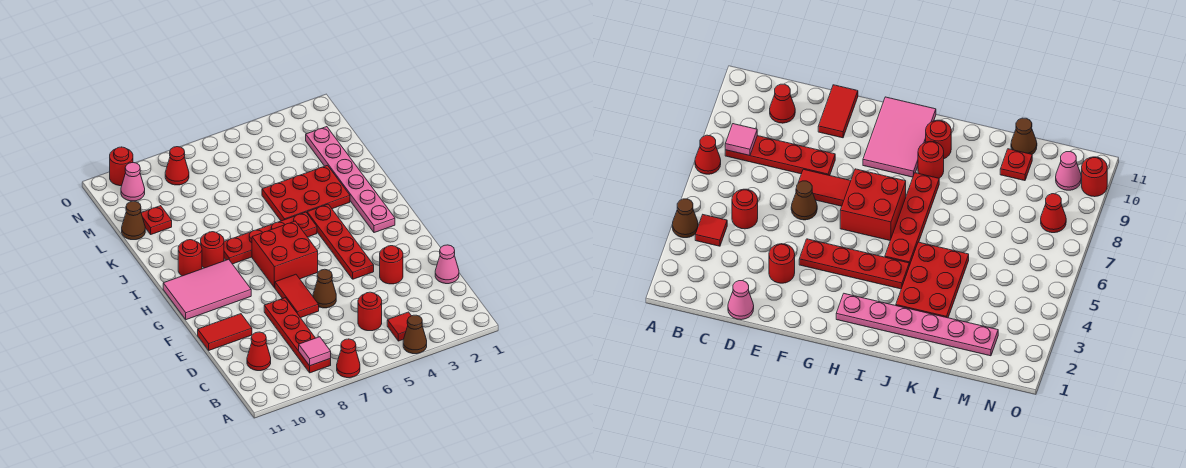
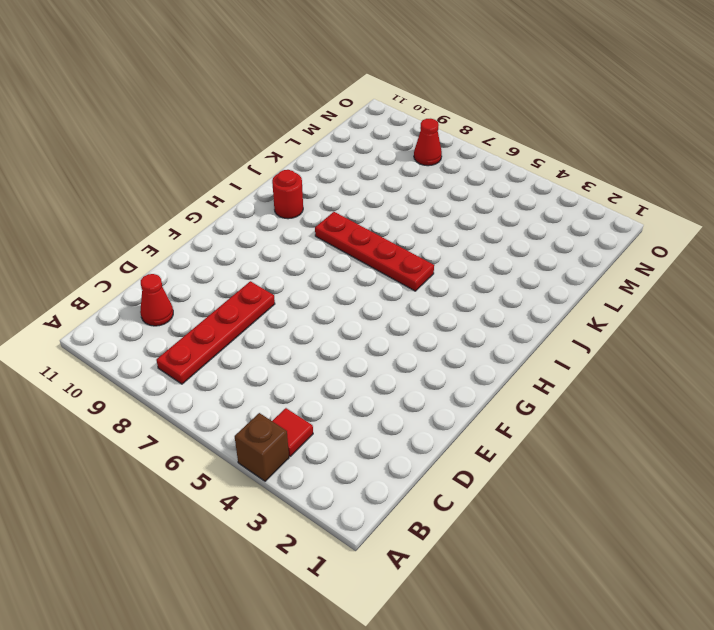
brown 1x1 brick [235,413,289,481] -> brown 1x1 cone [403,315,427,354]
none -> red 1x1 cone [337,339,360,378]
none -> red 1x1 round brick [358,292,382,331]
none -> pink 1x1 cone [435,245,459,284]

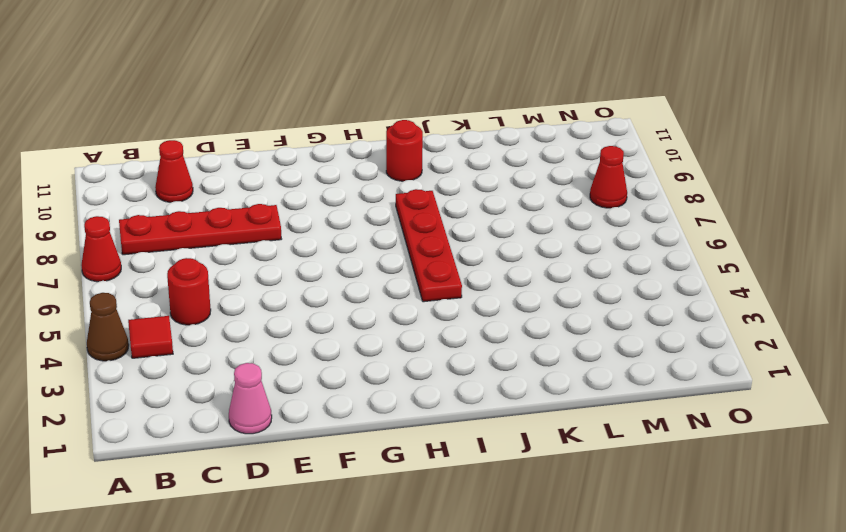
none -> red 1x1 round brick [380,246,403,284]
none -> brown 1x1 cone [313,269,336,308]
none -> red 1x2 tile [275,274,319,318]

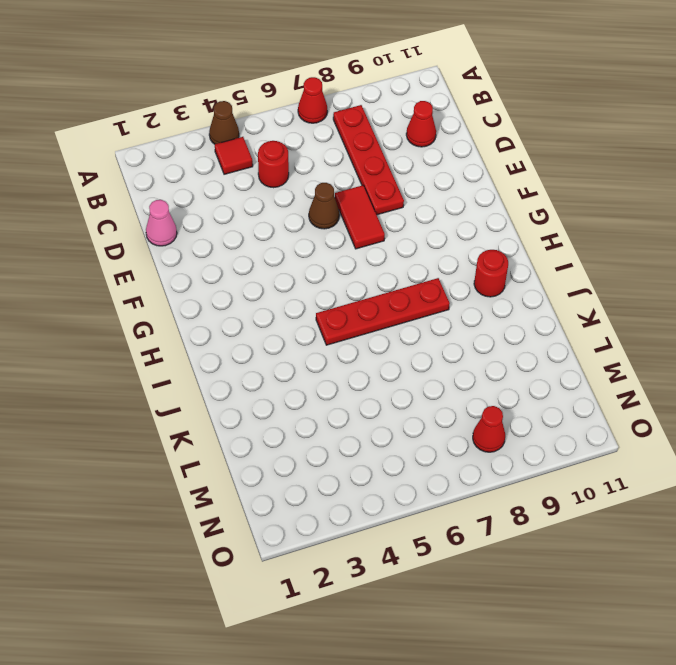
none -> red 1x1 round brick [380,246,403,284]
none -> red 1x2 tile [198,314,252,350]
none -> red 1x4 plate [307,204,374,279]

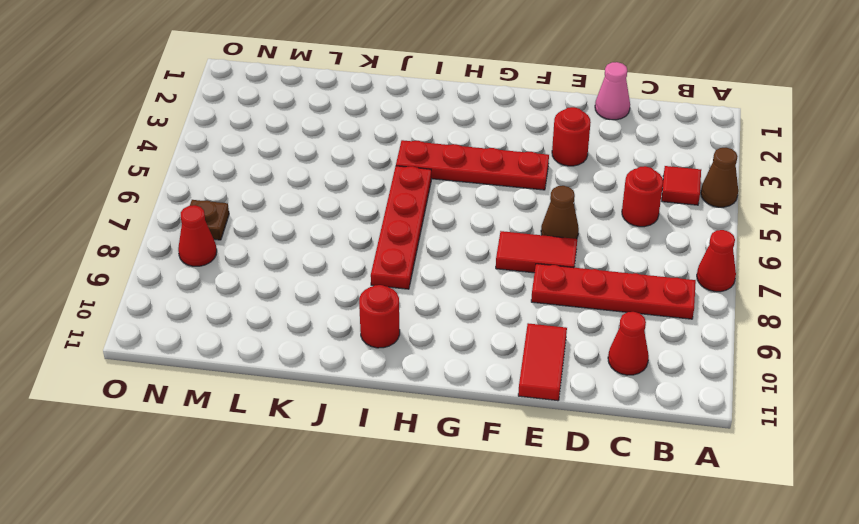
brown 1x1 plate [190,200,229,240] -> none
none -> red 2x2 brick [252,221,318,288]
none -> pink 2x3 tile [163,259,251,320]
none -> pink 1x6 plate [306,127,395,233]

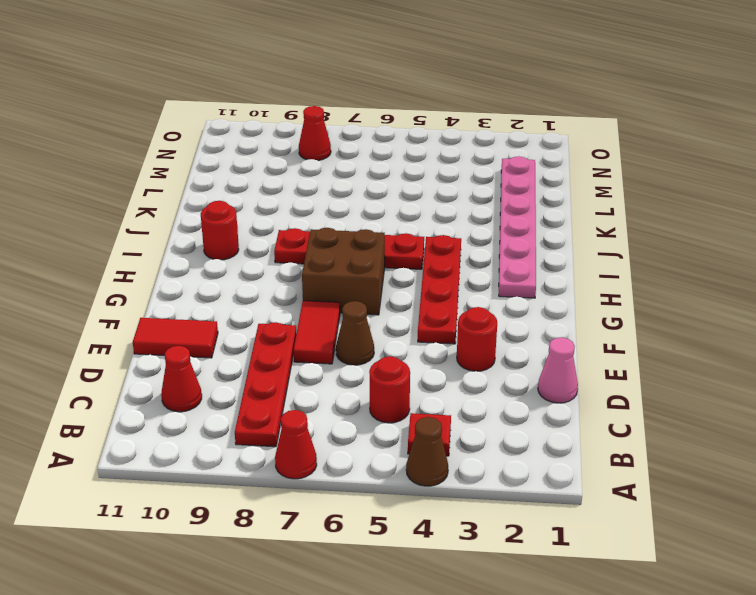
brown 2x2 brick [302,228,385,315] -> red 2x2 brick [252,221,318,288]
none -> pink 2x3 tile [163,259,251,320]
none -> red 1x1 round brick [201,232,224,268]
none -> red 2x3 plate [262,165,350,221]

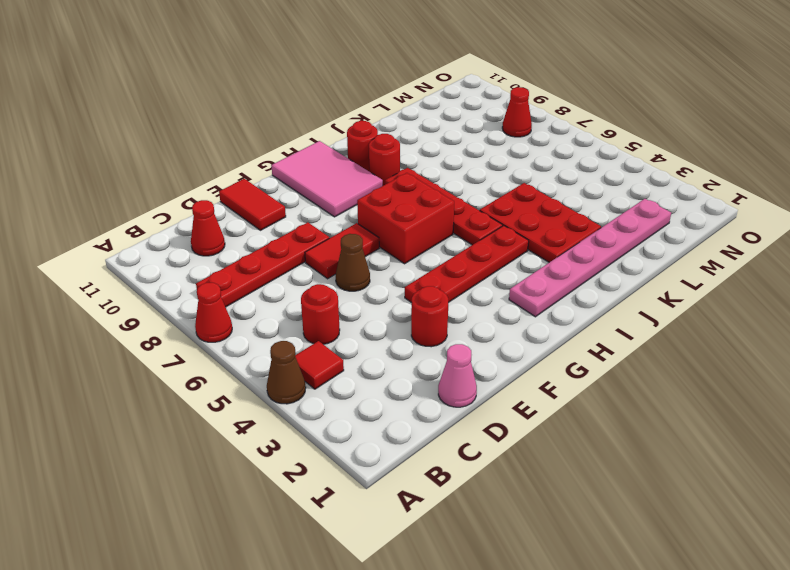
none -> red 1x1 plate [141,206,172,234]
none -> brown 1x1 cone [122,201,145,240]
none -> pink 1x1 cone [121,163,145,201]

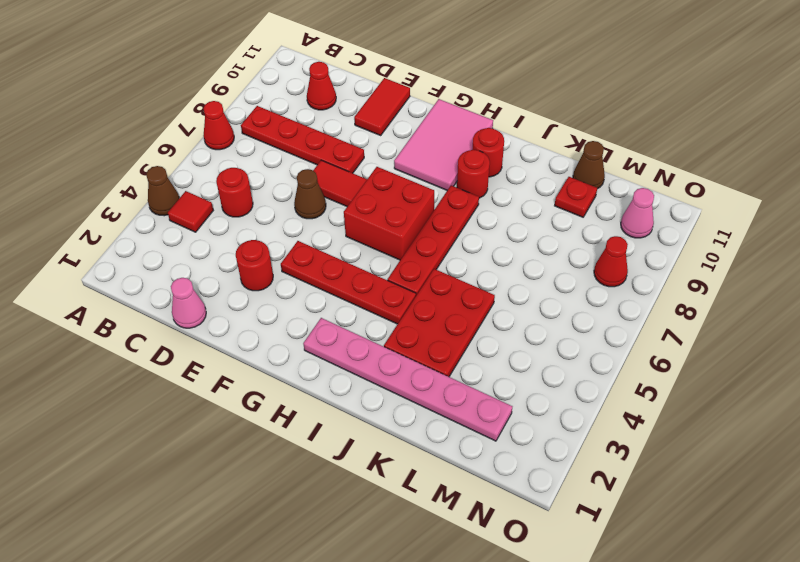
none -> red 1x1 round brick [110,147,133,186]
none -> pink 1x1 tile [299,337,331,366]

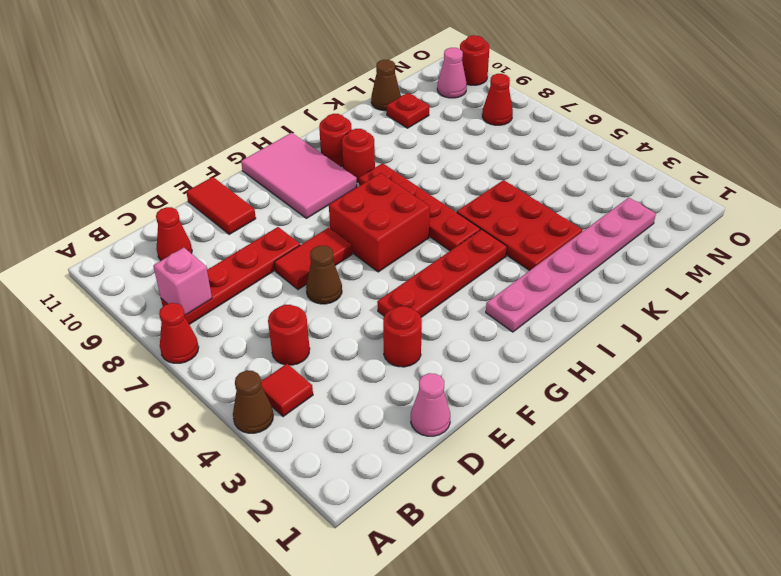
pink 1x1 brick [153,248,212,315] -> pink 1x1 tile [299,337,331,366]

